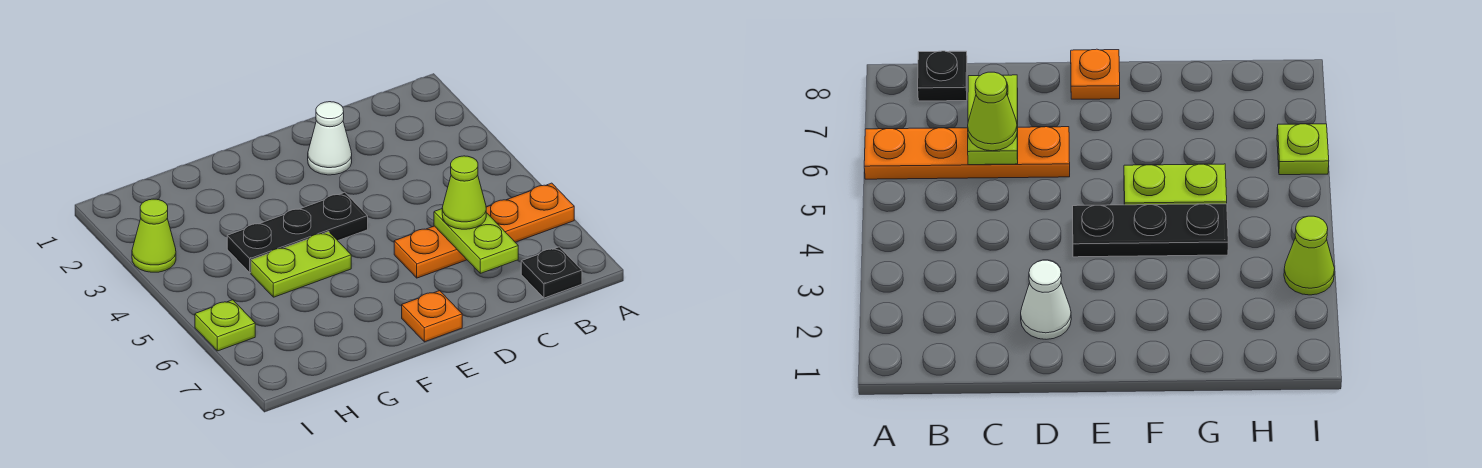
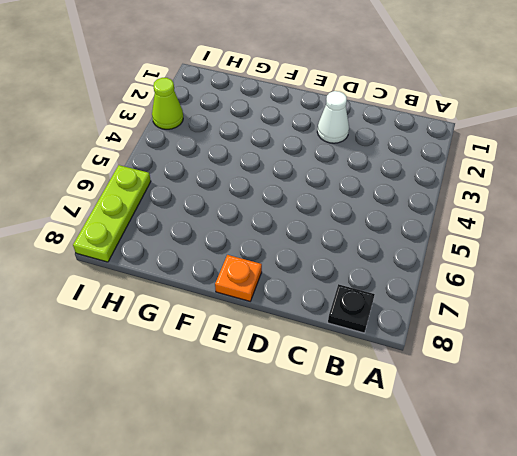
lime 1x3 plate [73,165,151,262] -> lime 1x1 plate [195,300,255,351]
none -> orange 1x4 plate [394,183,574,278]
none -> black 1x3 plate [227,192,368,273]

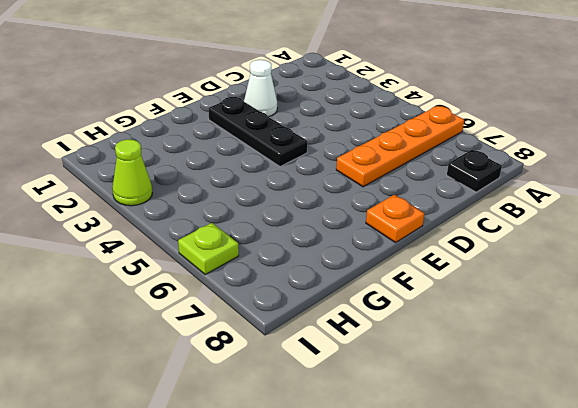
black 1x3 plate [209,97,307,167] -> black 1x3 plate turned to [227,192,368,273]
none -> lime 1x2 plate [251,232,351,297]
none -> lime 1x2 plate [434,209,518,273]

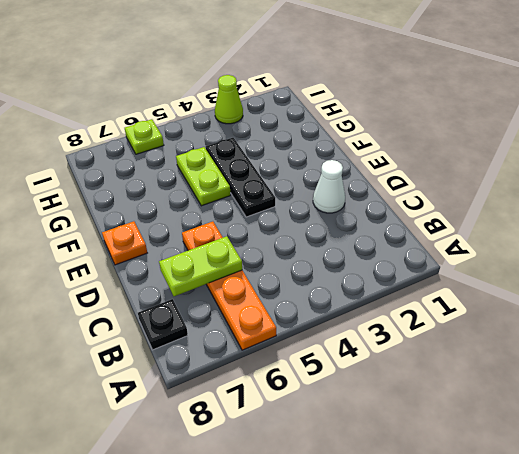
none -> lime 1x1 cone [442,156,486,229]

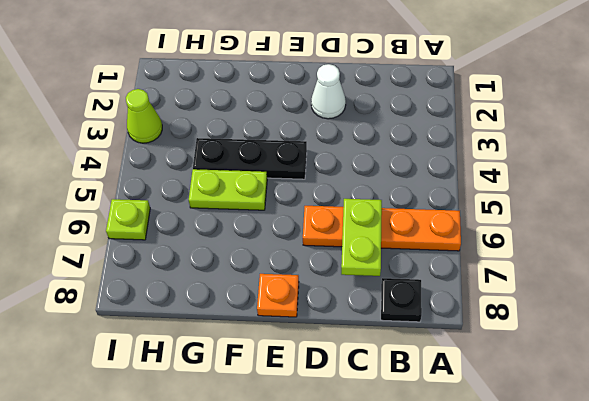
none -> lime 1x1 cone [442,156,486,229]

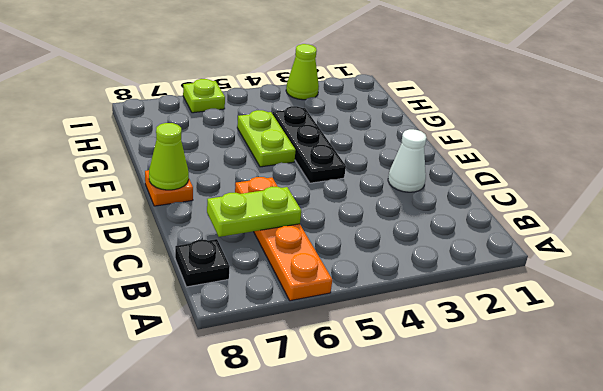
lime 1x1 cone [149,123,189,190] -> lime 1x1 cone moved to [442,156,486,229]

